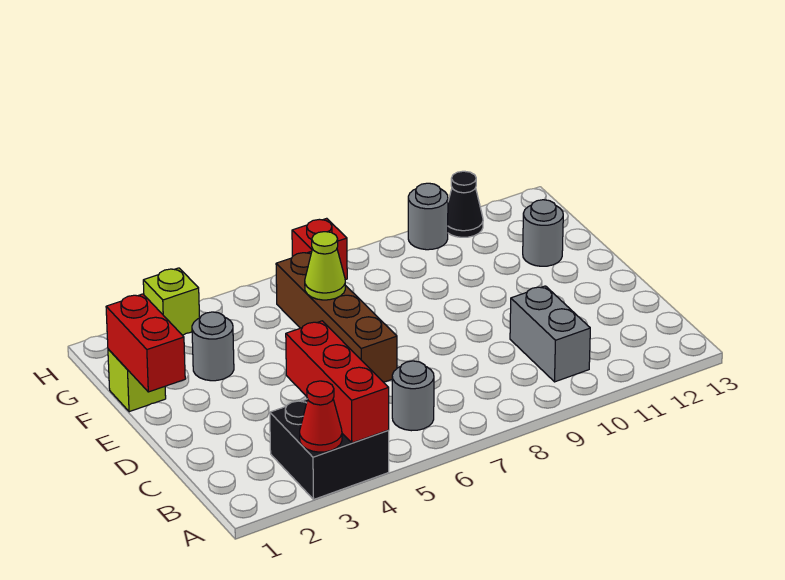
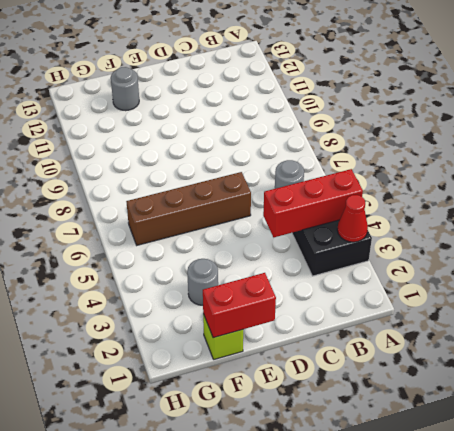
none -> grey 1x2 brick [510,286,590,382]
none -> lime 1x1 brick [143,268,200,335]
none -> red 1x1 brick [292,218,347,280]

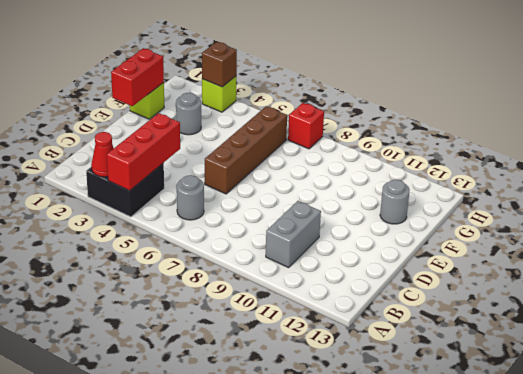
brown 1x1 brick [202,42,237,87] -> none
none -> grey 1x1 round brick [408,183,448,250]
none -> black 1x1 cone [448,171,483,237]
none -> lime 1x1 cone [305,232,345,300]

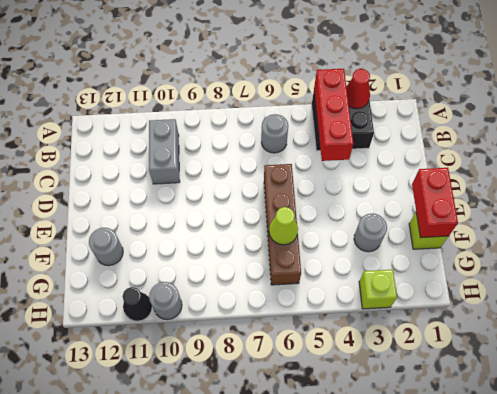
none -> red 1x1 brick [292,218,347,280]

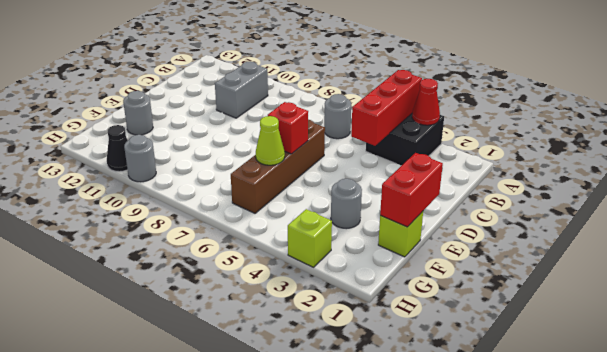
red 1x1 brick [268,102,308,154] -> red 1x1 brick moved to [292,218,347,280]

